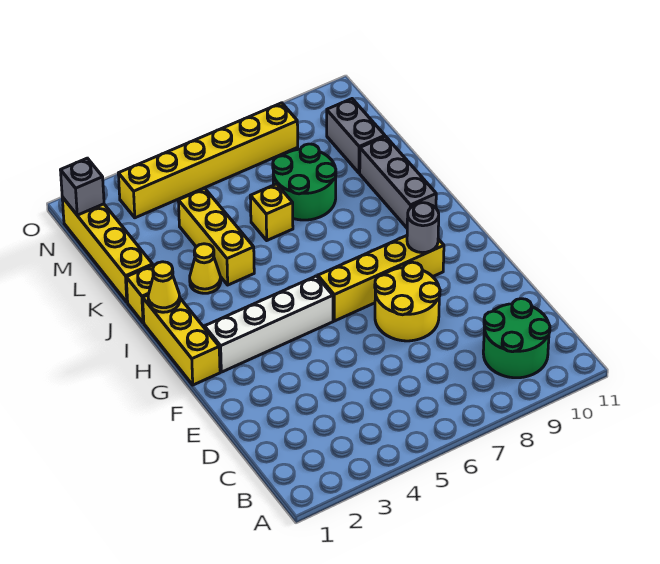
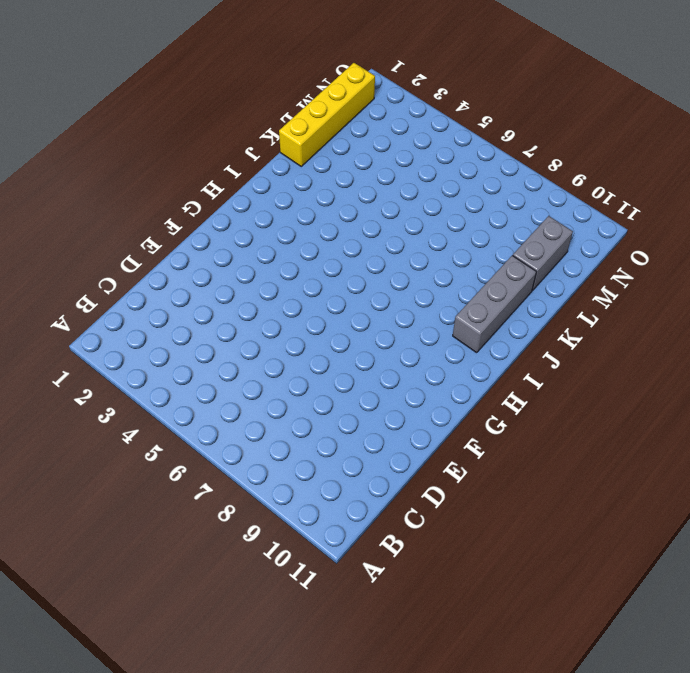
none -> green 2x2 round brick [483,299,550,378]
none -> yellow 2x2 round brick [375,262,440,341]
none -> yellow 1x3 brick [143,295,220,385]

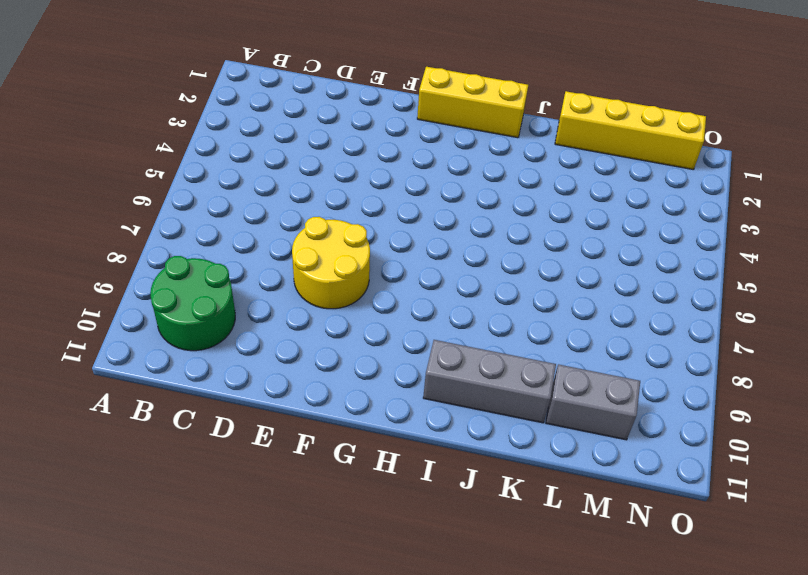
none -> white 1x4 brick [205,276,333,372]
none -> yellow 1x4 brick [318,236,444,321]
none -> yellow 1x1 brick [126,265,154,323]

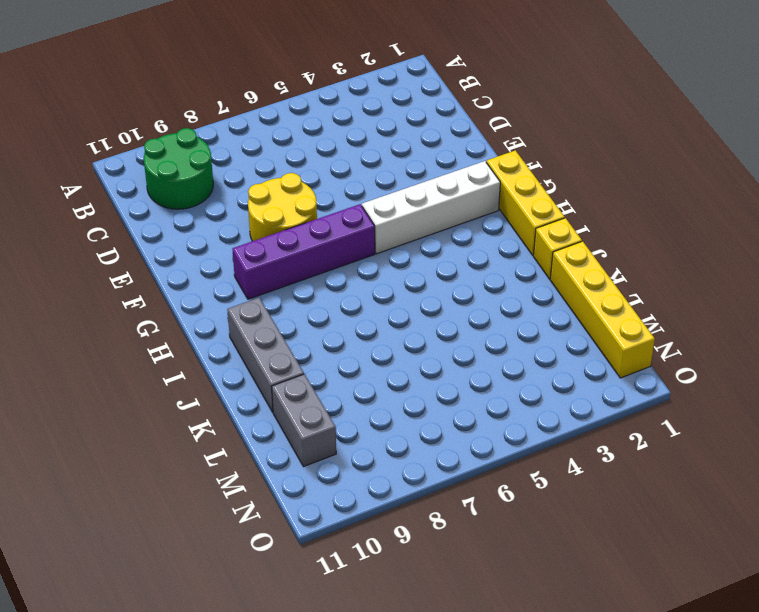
purple 1x4 brick [232,204,375,299] -> yellow 1x4 brick [318,236,444,321]
none -> yellow 1x1 cone [190,244,221,293]
none -> yellow 1x3 brick [178,189,254,285]
none -> yellow 1x1 brick [250,184,293,240]

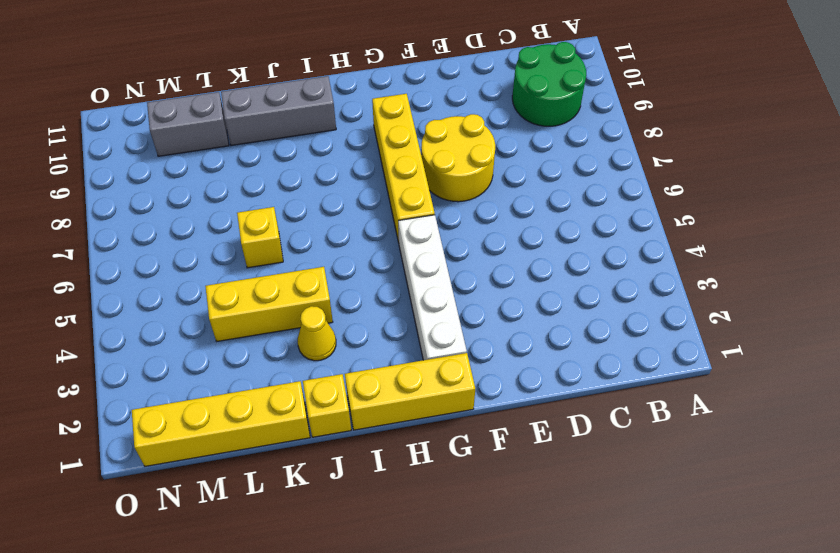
none -> green 2x2 round brick [273,144,336,220]
none -> yellow 1x6 brick [118,103,298,218]
none -> grey 1x1 round brick [407,203,439,253]

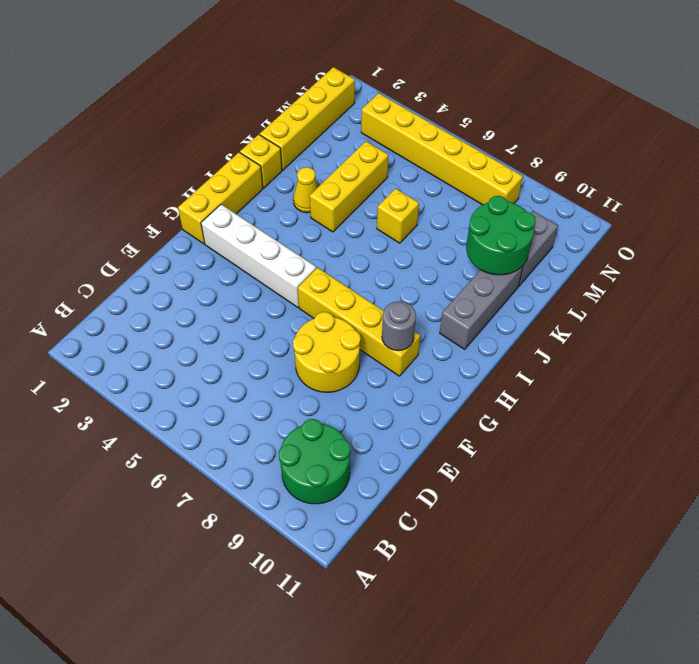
green 2x2 round brick [466,196,536,275] -> green 2x2 round brick moved to [273,144,336,220]
none -> yellow 1x1 cone [148,262,180,312]
none -> grey 1x1 brick [61,158,104,215]

